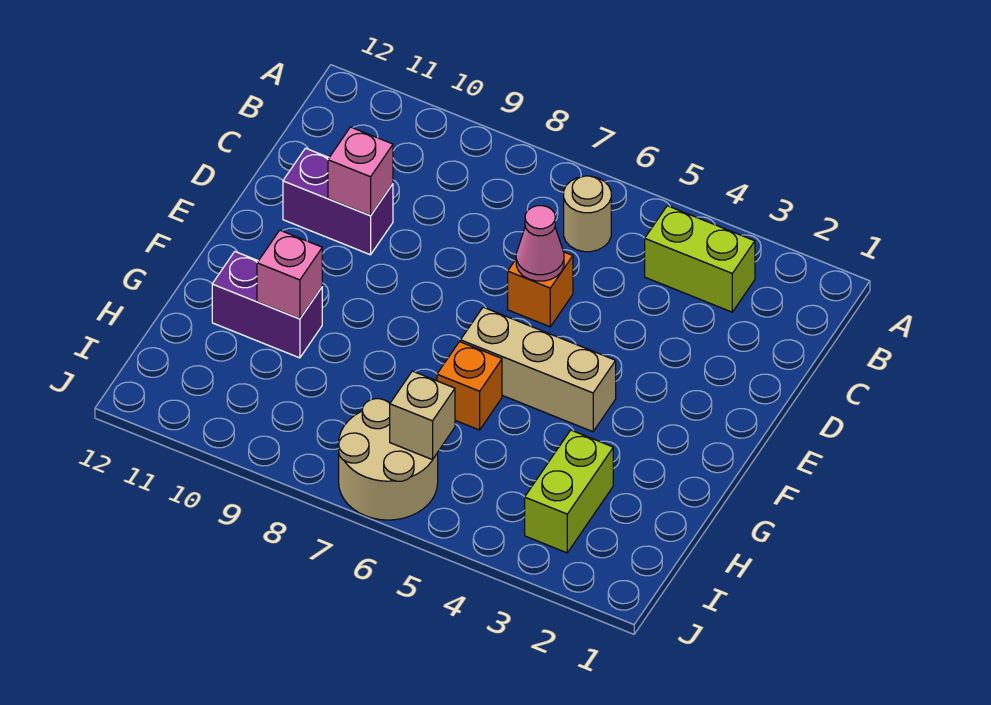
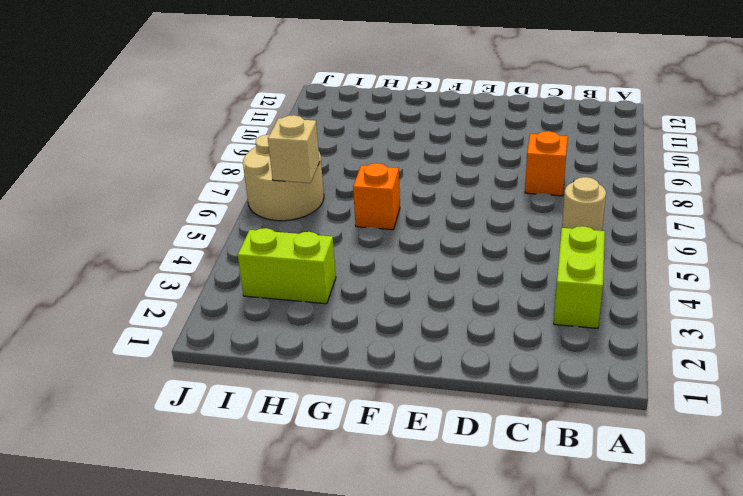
orange 1x1 brick [525,131,568,196] -> orange 1x1 brick moved to [508,252,573,327]
none -> purple 1x2 brick [283,148,393,255]
none -> tan 1x3 brick [460,307,616,432]
none -> purple 1x2 brick [212,252,322,358]

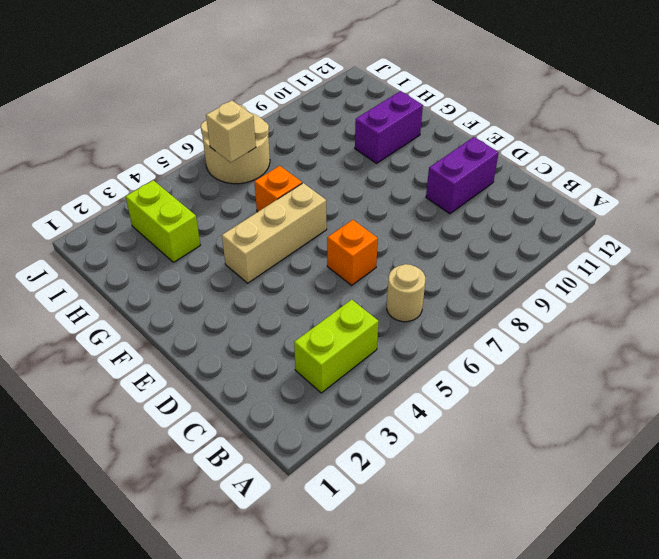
none -> pink 1x1 cone [516,206,564,281]
none -> pink 1x1 brick [328,127,393,215]
none -> pink 1x1 brick [257,230,322,319]

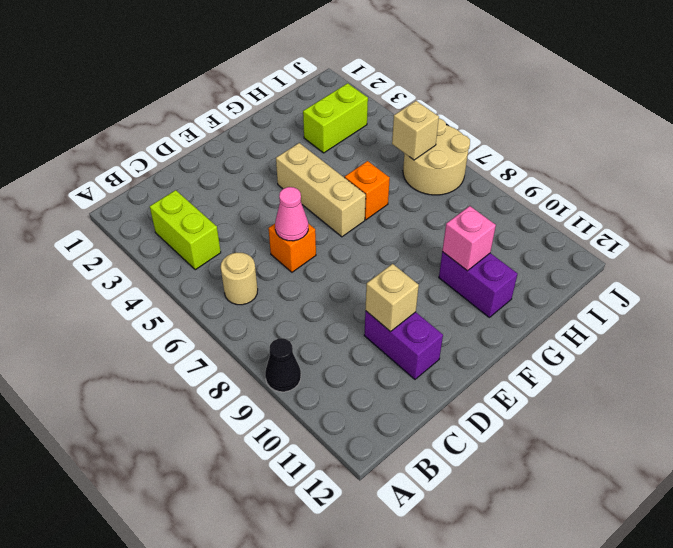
black 1x1 cone [265,338,301,392] -> none
tan 1x1 brick [365,264,419,332] -> pink 1x1 brick [328,127,393,215]

